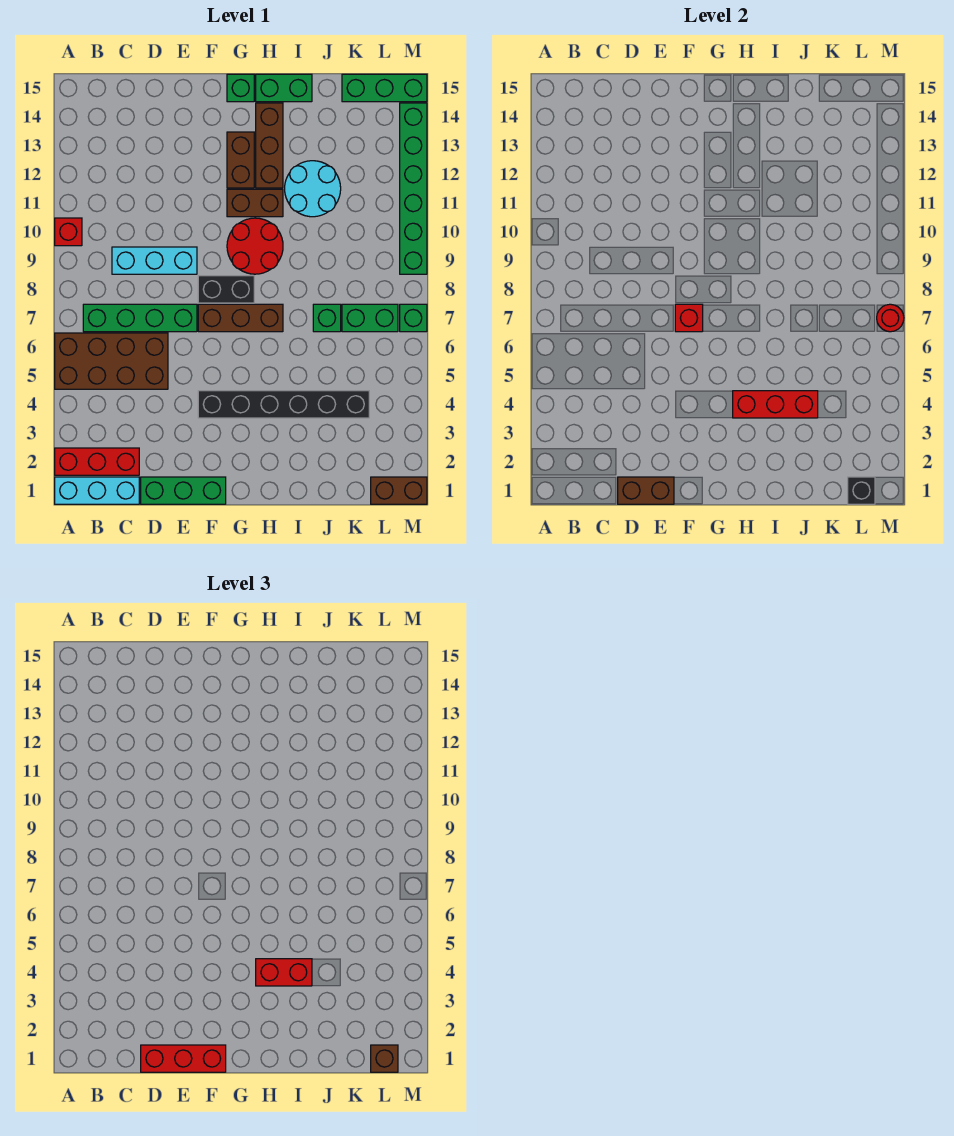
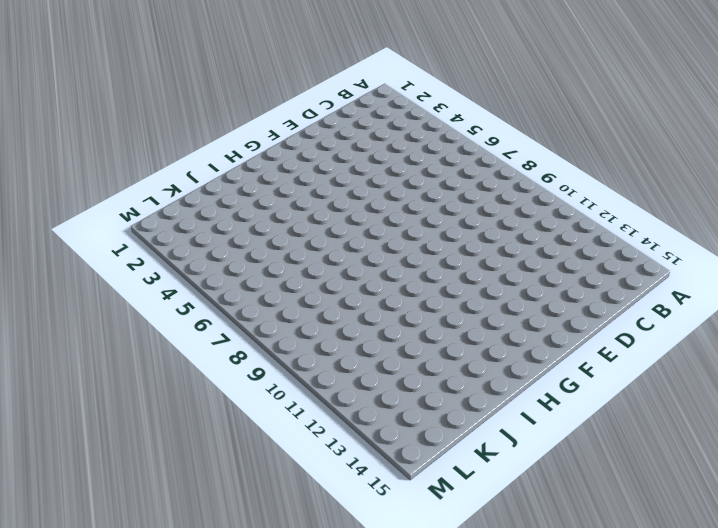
none -> cyan 1x3 brick [55,477,139,504]
none -> red 1x3 brick [55,448,139,475]
none -> brown 2x4 brick [55,333,168,389]
none -> red 1x1 brick [55,218,82,246]

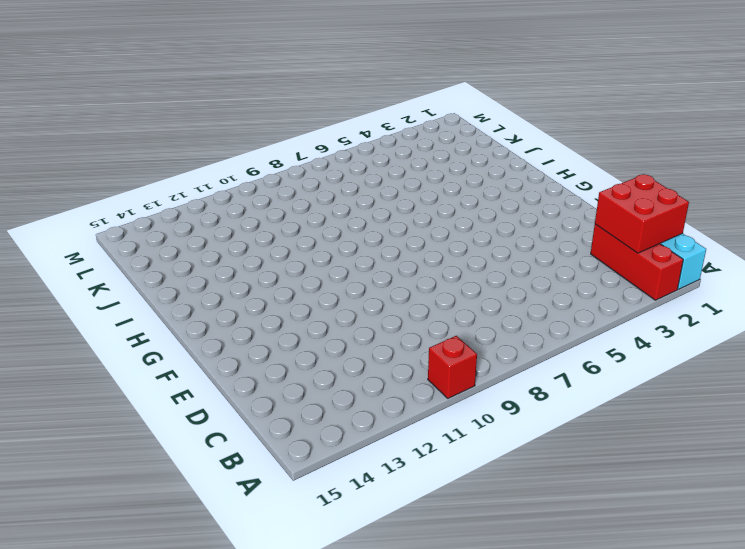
red 2x2 brick [595,174,689,253] -> none
none -> brown 2x4 brick [55,333,168,389]
none -> green 1x4 brick [83,304,197,332]
none -> cyan 1x3 brick [112,247,197,274]
none -> green 1x3 brick [141,477,226,504]

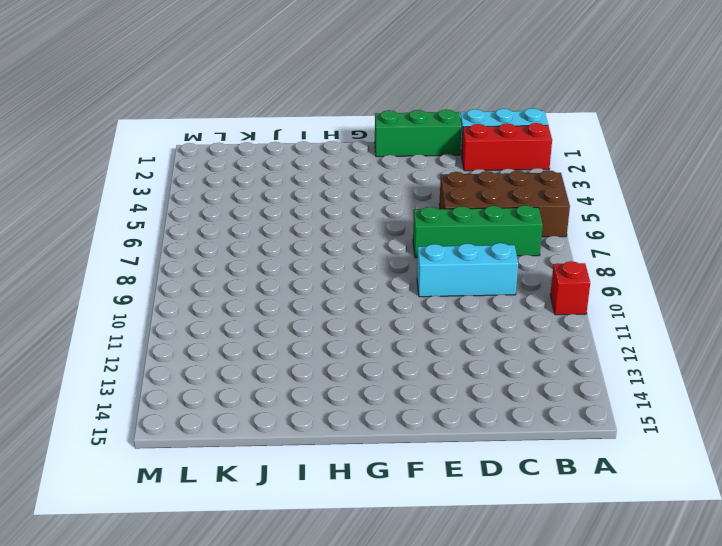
none -> black 1x6 brick [198,391,369,418]
none -> brown 1x3 brick [198,304,283,332]
none -> black 1x2 brick [198,276,254,303]
none -> red 2x2 round brick [227,218,283,274]

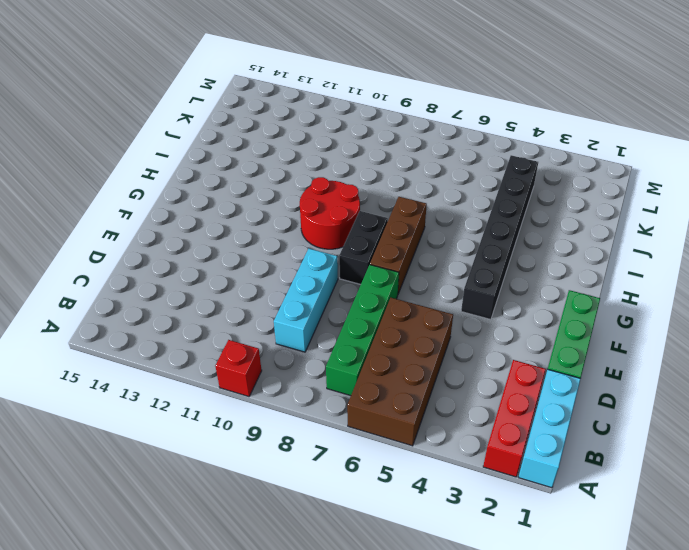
none -> brown 1x2 brick [227,189,283,217]
none -> brown 1x2 brick [227,132,254,188]
none -> green 1x1 brick [227,74,254,102]
none -> brown 1x3 brick [256,103,283,188]

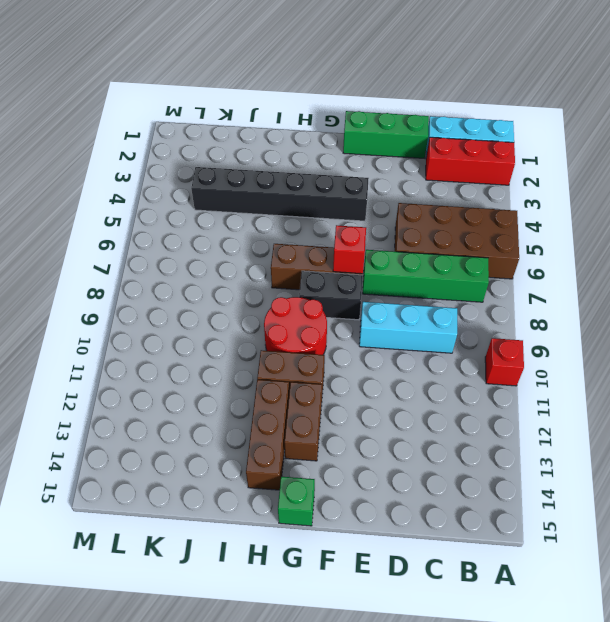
none -> green 1x2 brick [256,74,312,102]
none -> cyan 2x2 round brick [285,161,341,217]
none -> green 1x1 brick [313,304,341,332]
none -> green 1x2 brick [342,304,398,332]

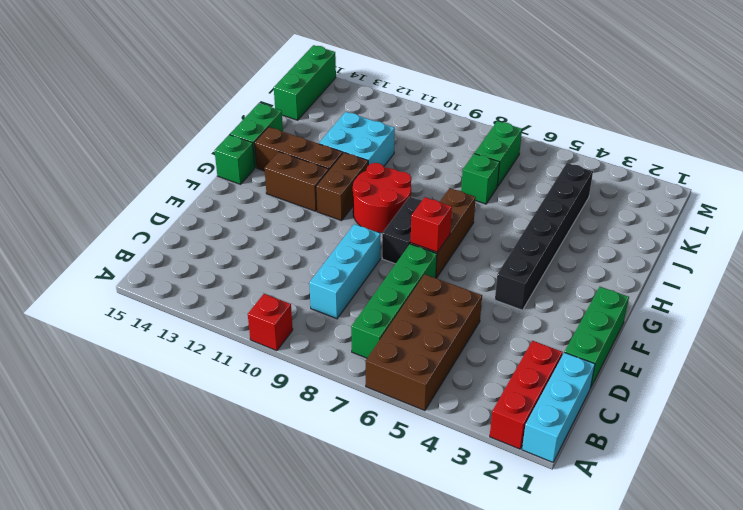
cyan 2x2 brick [319,112,395,166] -> cyan 2x2 round brick [285,161,341,217]
none -> brown 1x2 brick [371,477,427,504]
none -> green 1x1 brick [400,304,427,332]
none -> green 1x6 brick [400,103,427,274]
none -> brown 1x2 brick [618,477,674,504]

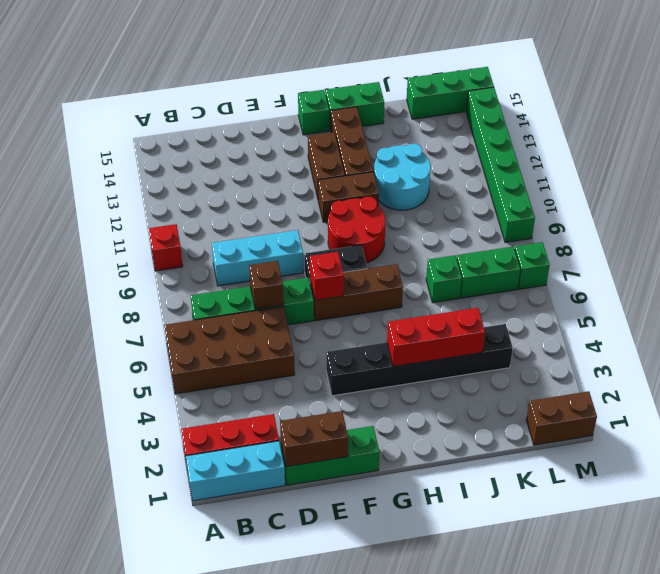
brown 1x1 brick [249,261,284,309] -> brown 1x1 brick moved to [371,1045,398,1072]
none -> black 1x1 brick [848,477,875,504]
none -> red 1x1 round brick [877,304,904,332]
none -> red 1x3 brick [141,1045,226,1072]
none -> red 1x2 brick [256,959,312,986]

